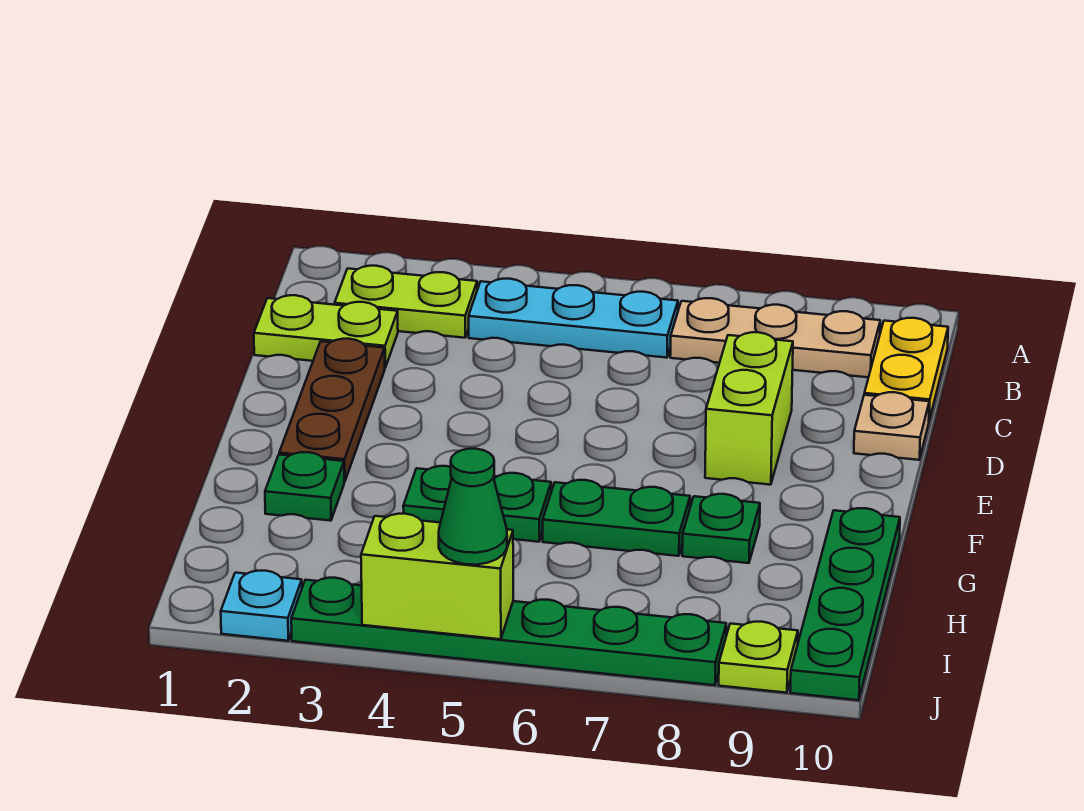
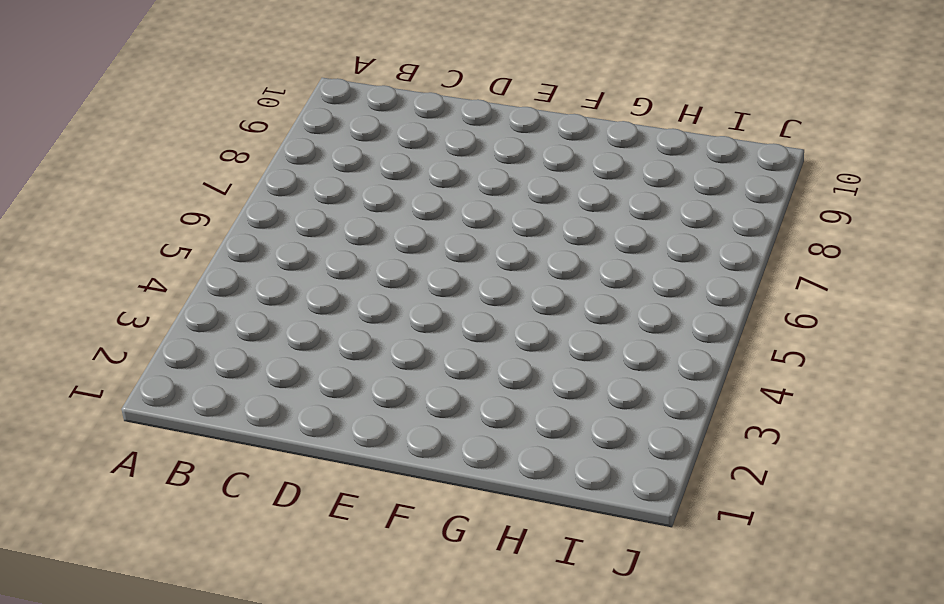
none -> lime 1x2 plate [335,266,477,338]
none -> cyan 1x3 plate [469,279,678,358]
none -> tan 1x3 plate [670,298,880,377]

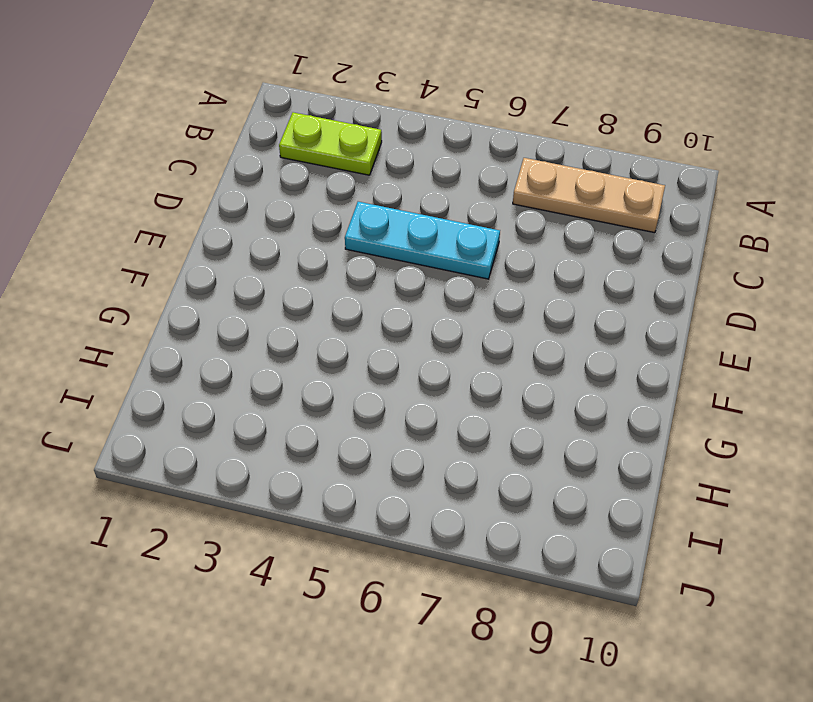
cyan 1x3 plate [345,202,500,279] -> cyan 1x3 plate moved to [469,279,678,358]
none -> yellow 1x2 plate [864,318,948,420]
none -> lime 1x2 plate [254,295,398,368]
none -> brown 1x3 plate [279,339,385,482]

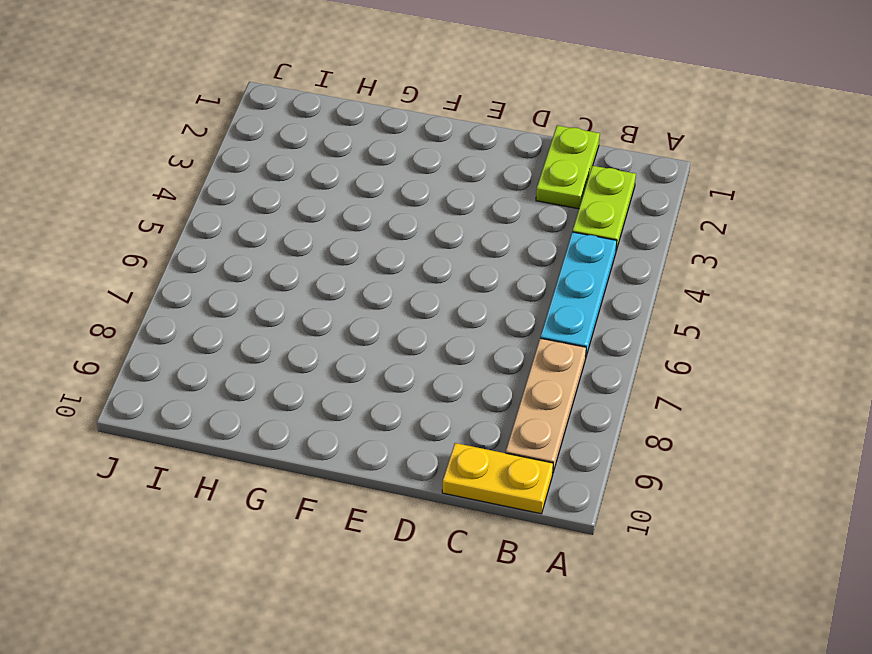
none -> brown 1x3 plate [279,339,385,482]
none -> lime 1x2 brick [705,332,793,485]
none -> tan 1x1 plate [854,392,929,460]

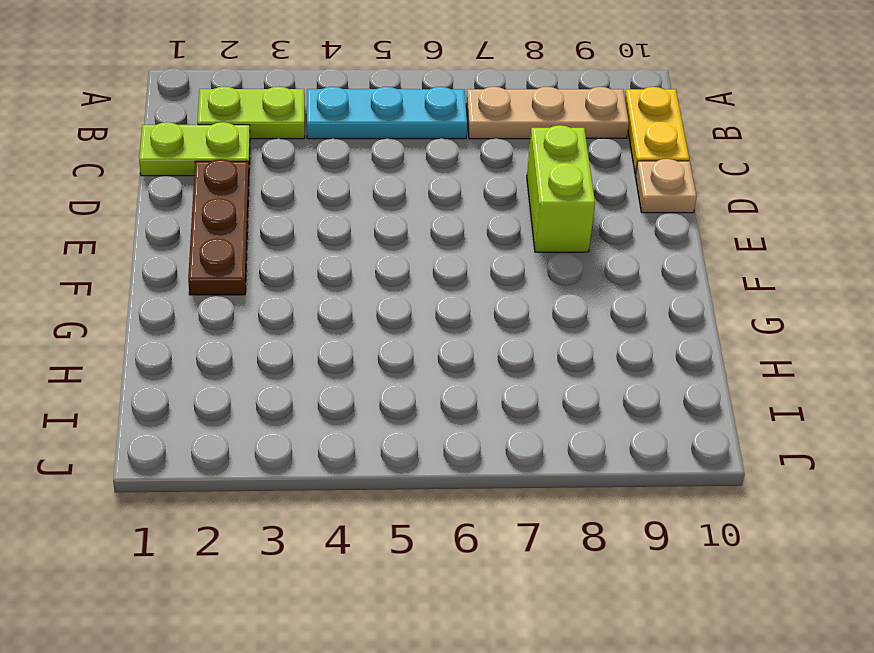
none -> green 1x1 plate [265,452,344,521]
none -> green 1x2 plate [403,466,551,542]
none -> green 1x2 plate [543,480,690,556]

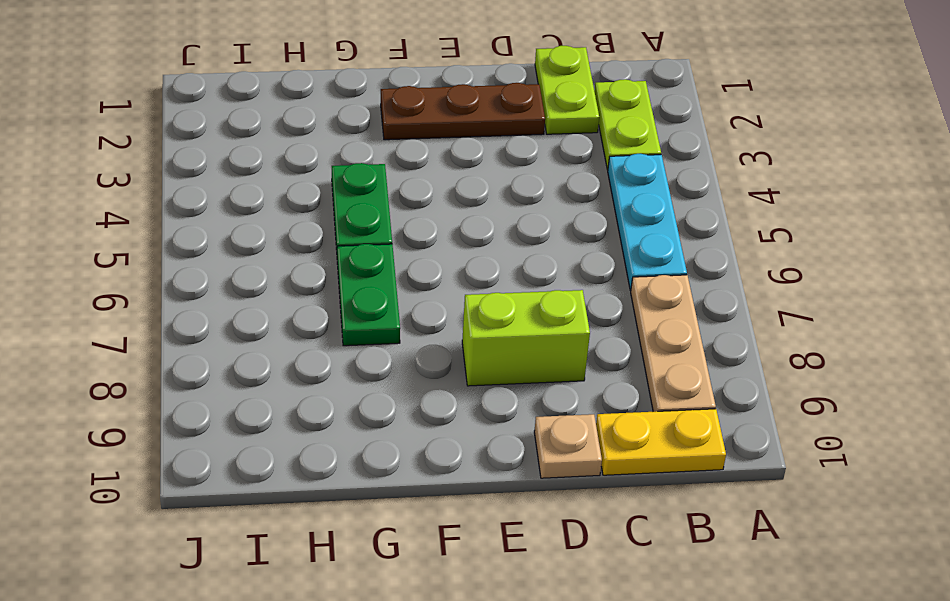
none -> green 1x1 plate [265,452,344,521]
none -> green 1x1 plate [682,494,760,563]
none -> green 1x4 plate [790,508,900,700]

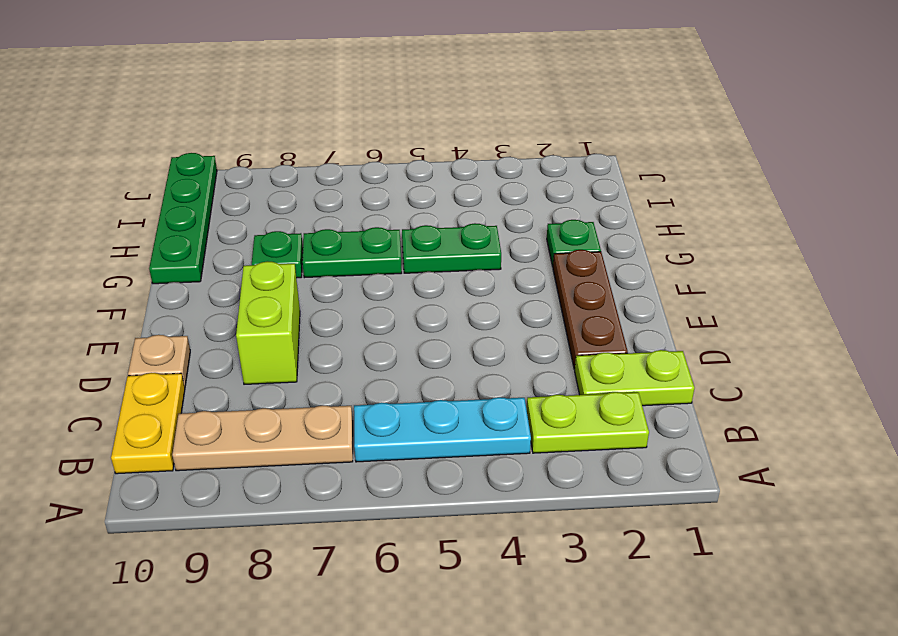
none -> cyan 1x1 plate [221,571,302,641]
none -> green 1x6 plate [291,578,726,685]
none -> lime 1x1 plate [719,622,798,693]

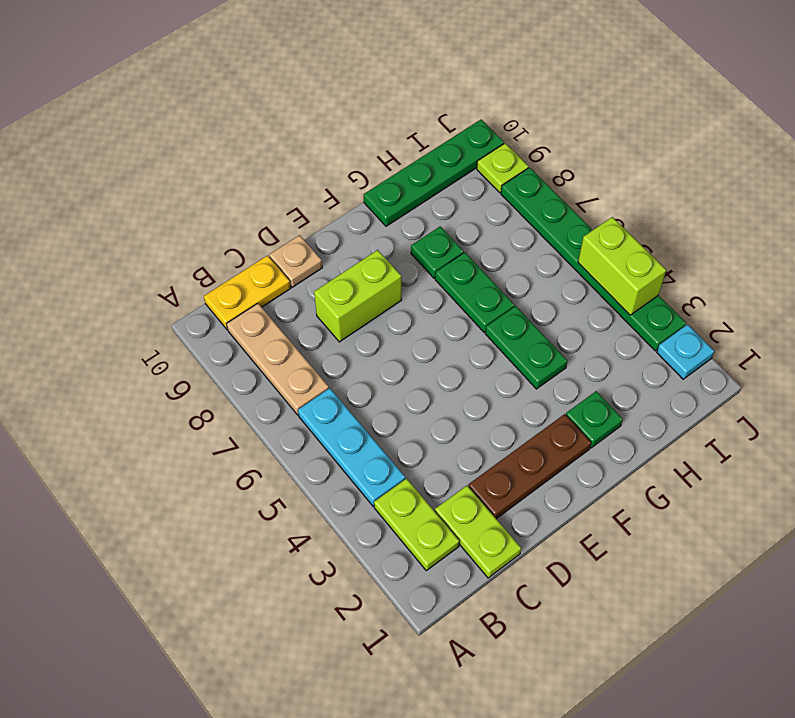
none -> green 1x1 cone [439,449,507,565]

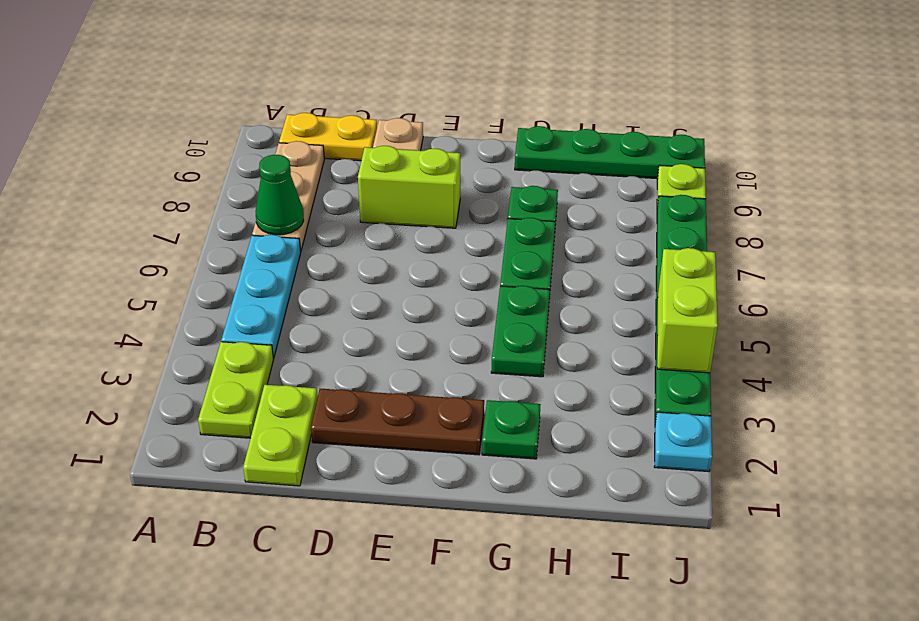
green 1x1 cone [256,155,304,235] -> green 1x1 cone moved to [439,449,507,565]

